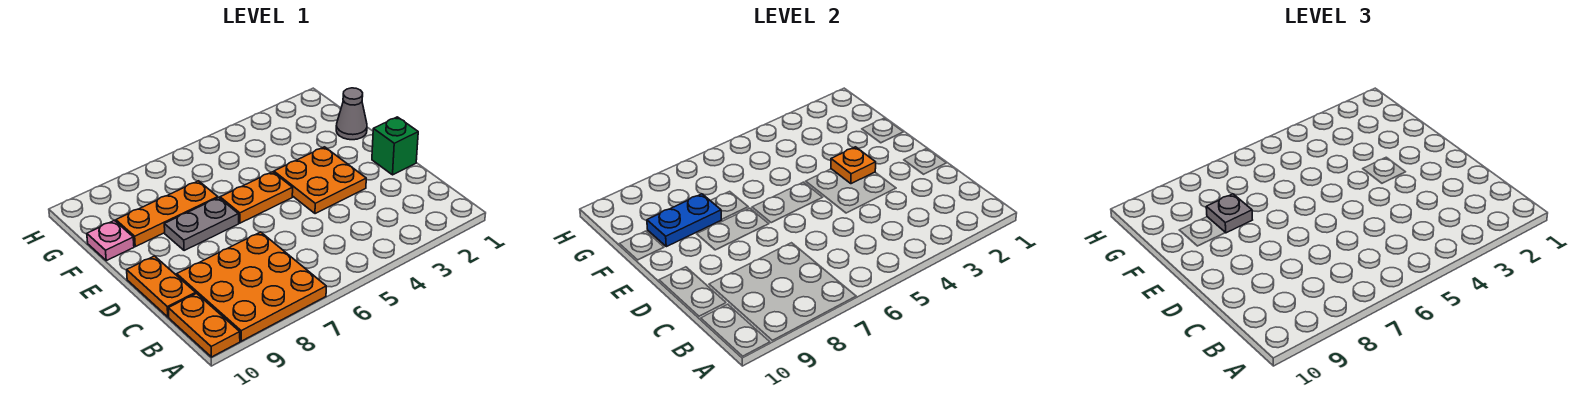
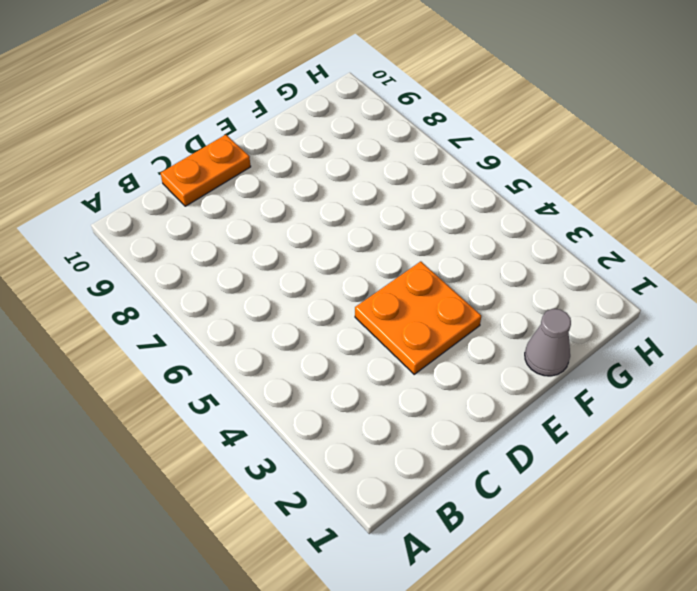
none -> orange 3x3 plate [177,232,326,341]
none -> orange 1x2 plate [168,293,240,357]
none -> green 1x1 brick [372,117,418,175]

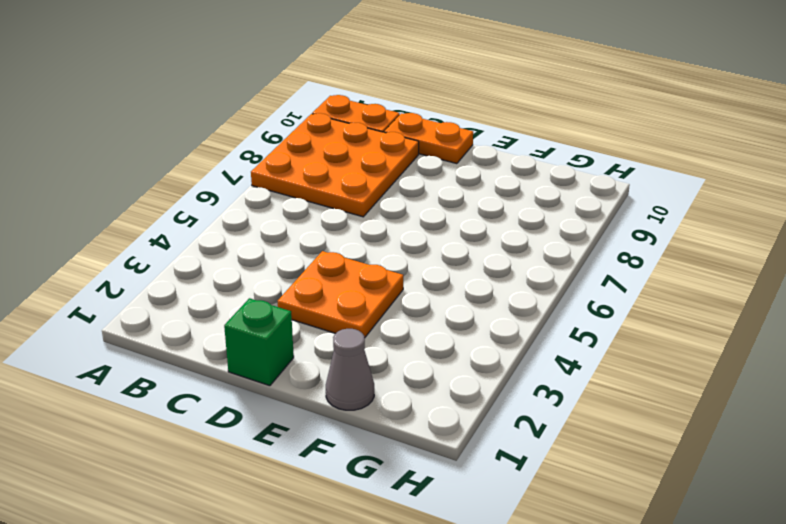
none -> orange 1x2 plate [220,172,293,223]
none -> grey 1x2 plate [164,198,239,251]
none -> orange 1x3 plate [116,181,218,247]

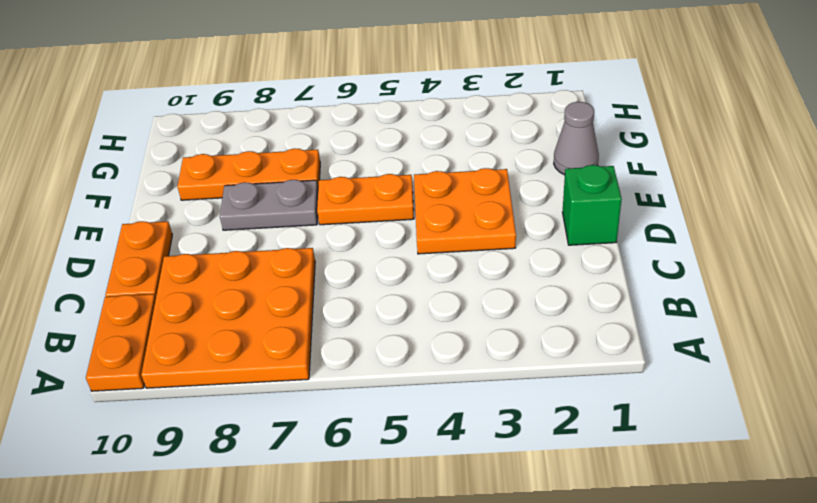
none -> pink 1x1 plate [87,220,134,261]
none -> orange 1x1 plate [831,147,876,184]
none -> blue 1x2 plate [647,194,721,247]

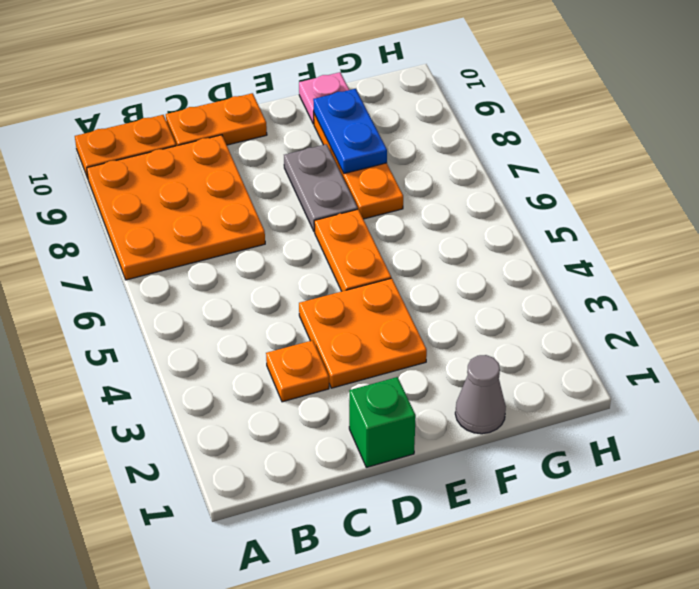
orange 1x1 plate [266,340,329,402] -> orange 1x1 plate moved to [831,147,876,184]
none -> grey 1x1 plate [1206,194,1252,233]

